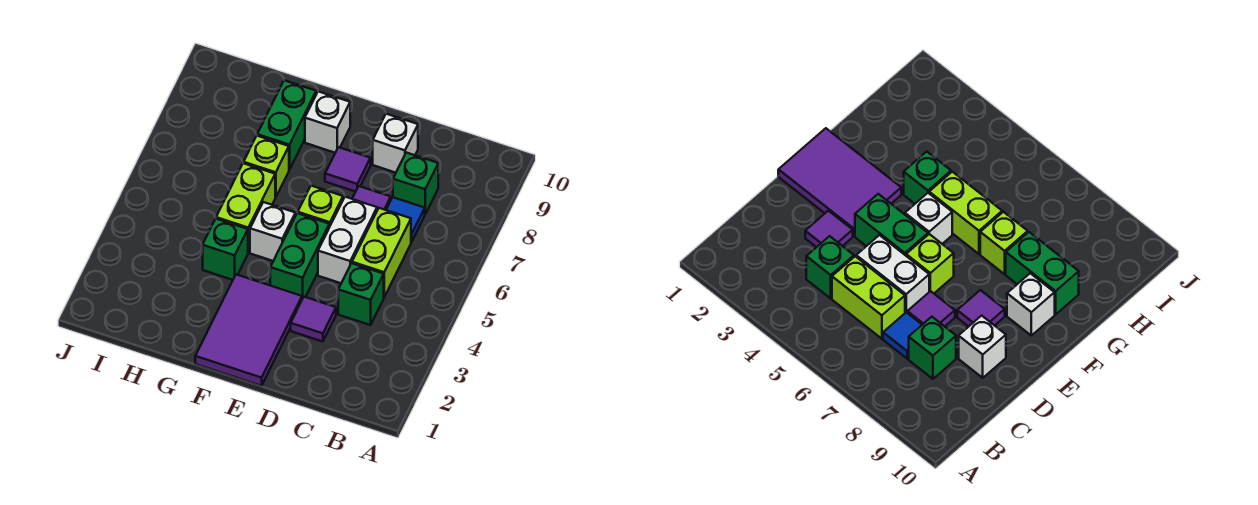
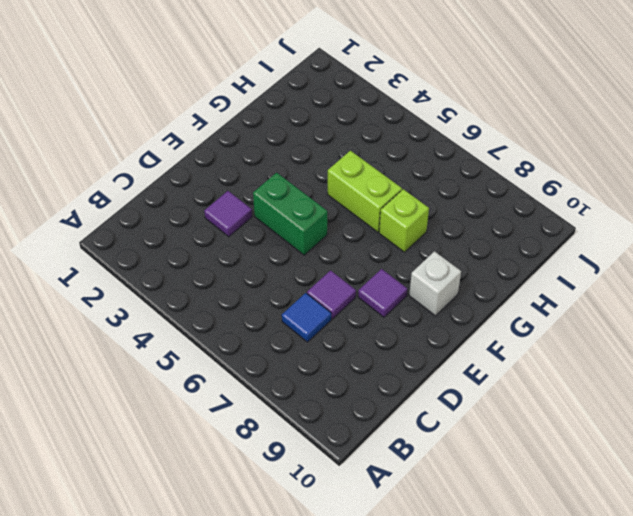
none -> green 1x1 brick [338,263,384,325]
none -> lime 1x2 brick [352,208,411,297]
none -> green 1x1 brick [393,153,438,214]

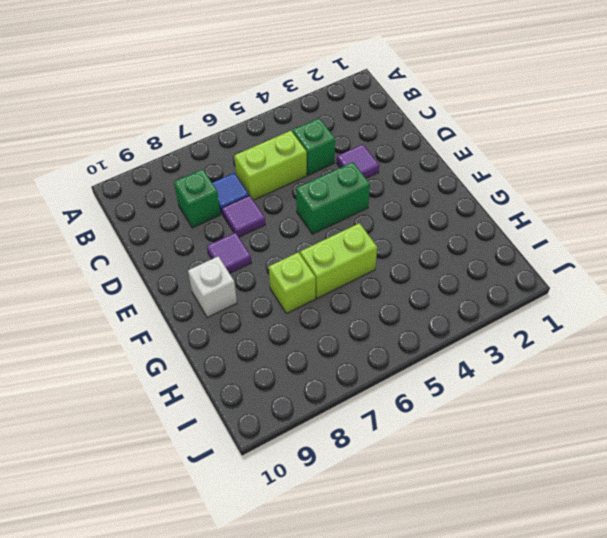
none -> white 1x2 brick [318,197,377,283]
none -> white 1x1 brick [373,114,418,173]
none -> purple 2x3 tile [195,275,302,386]

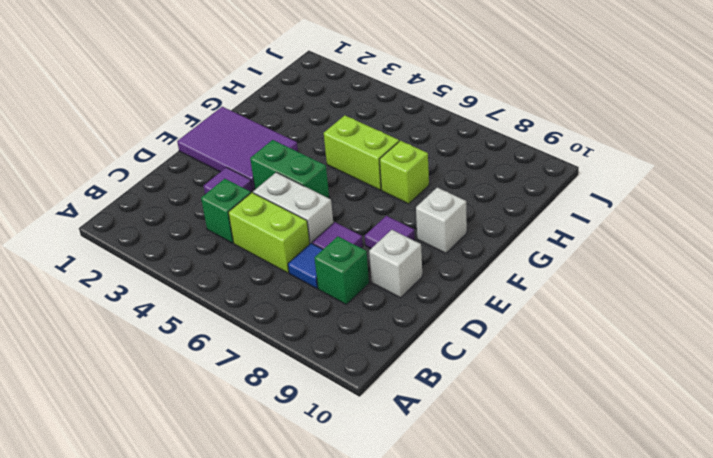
none -> lime 1x1 brick [298,186,343,227]
none -> white 1x1 brick [250,202,296,261]
none -> green 1x1 brick [203,219,248,280]

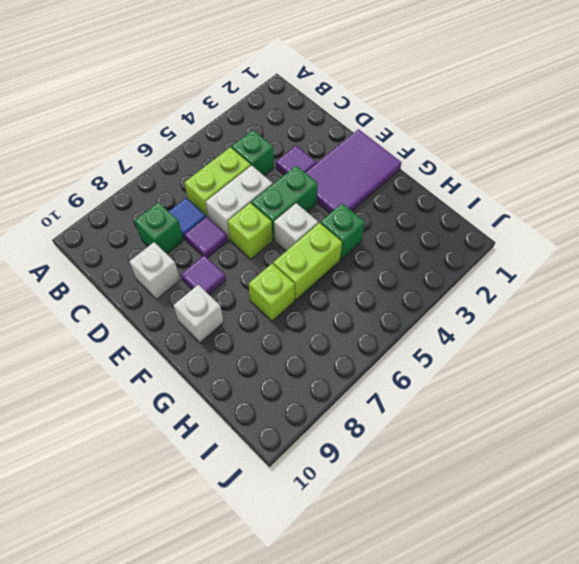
none -> green 1x2 brick [257,80,316,170]

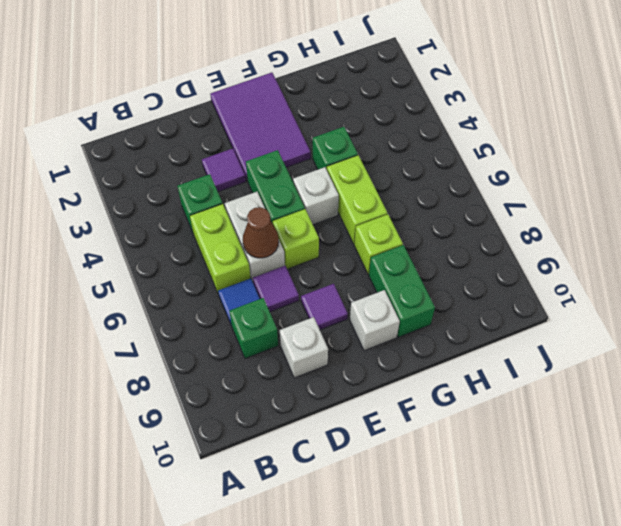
brown 1x1 cone [243,207,279,258] -> none

